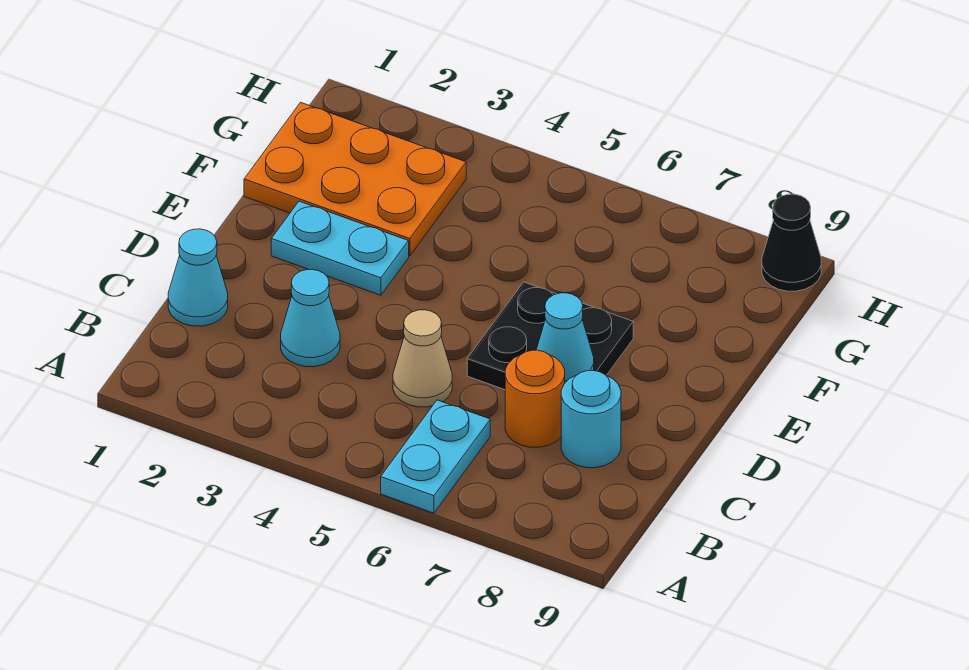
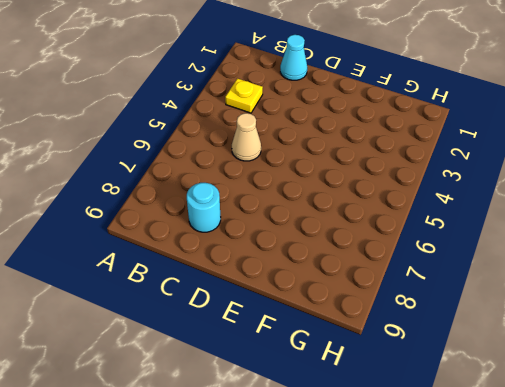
yellow 1x1 plate [225,79,263,113] -> none
none -> cyan 1x2 plate [381,400,490,513]
none -> cyan 1x1 cone [281,270,340,367]

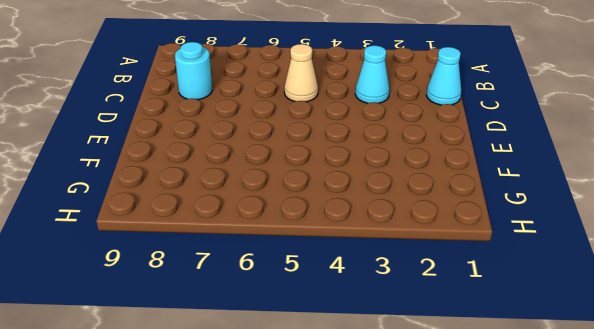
none -> cyan 1x2 plate [381,400,490,513]
none -> orange 1x1 round brick [505,350,565,447]

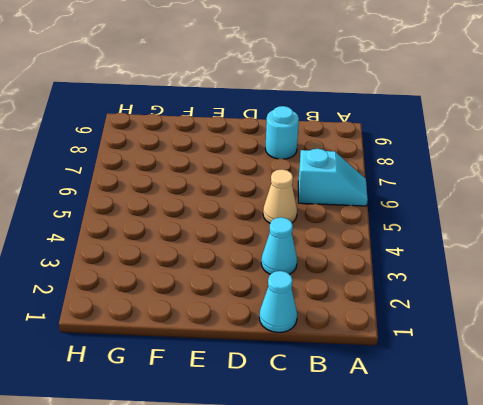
cyan 1x2 slope [298,149,368,206] -> cyan 1x2 plate [381,400,490,513]
none -> orange 1x1 round brick [505,350,565,447]
none -> black 2x2 plate [467,282,633,390]

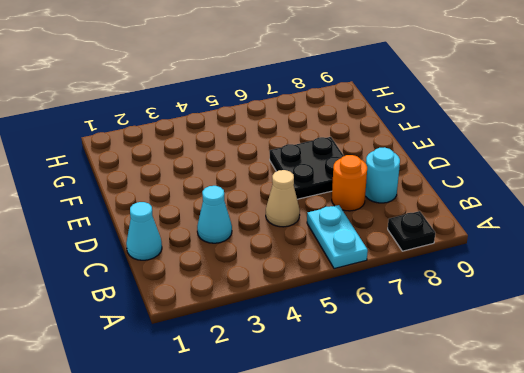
black 1x1 plate [388,211,435,251] -> none
none -> cyan 1x2 plate [271,201,409,295]
none -> orange 2x3 plate [244,102,466,256]

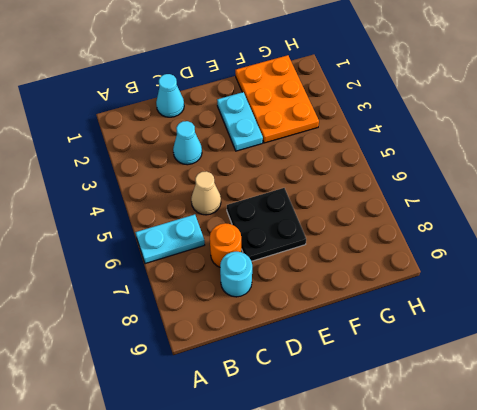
none -> black 1x1 cone [762,194,821,291]
none -> cyan 1x1 cone [536,293,594,383]

